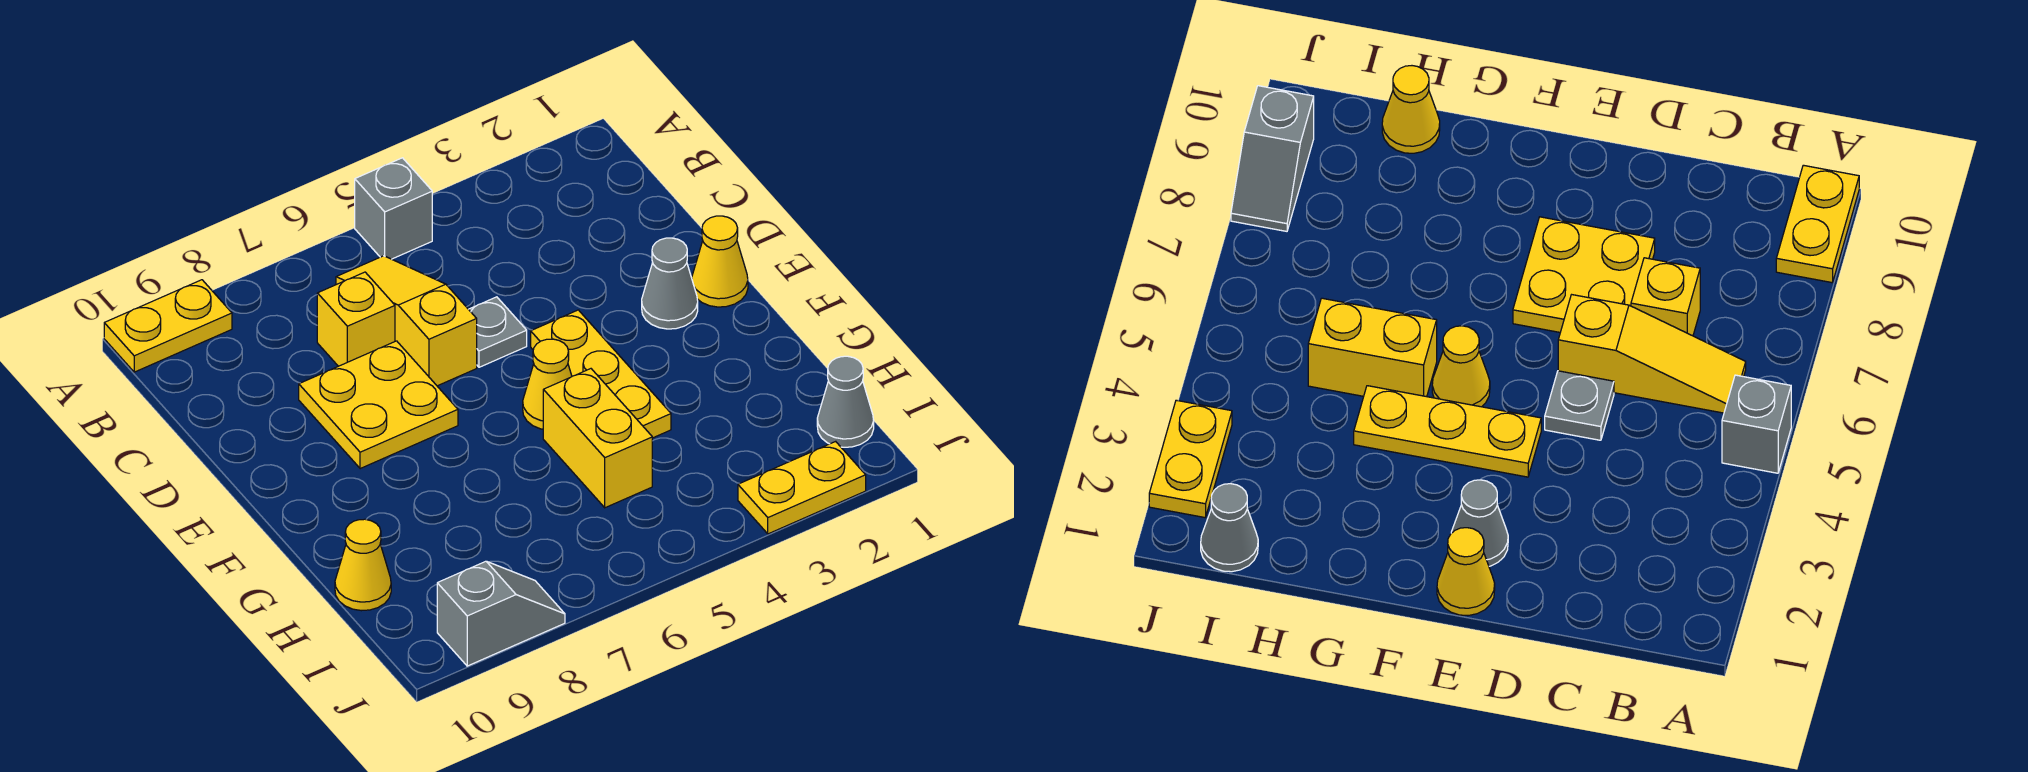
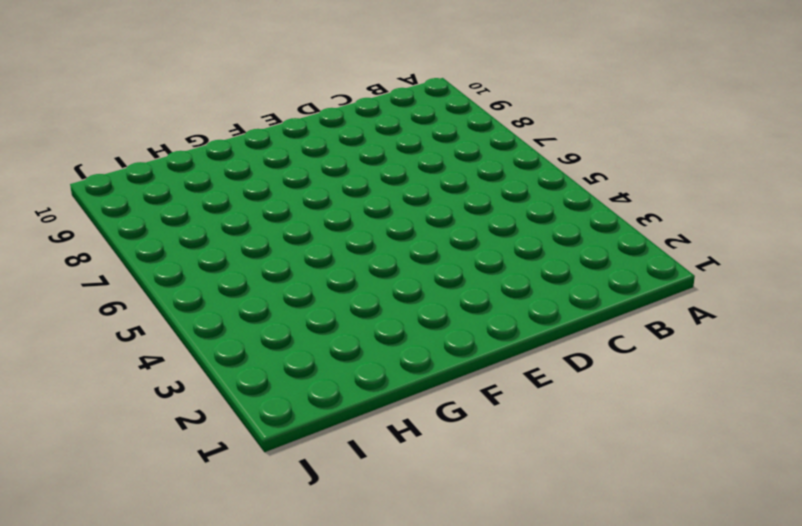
none -> grey 1x1 brick [355,158,432,259]
none -> yellow 1x2 plate [104,280,232,372]
none -> yellow 1x3 slope [336,256,477,386]

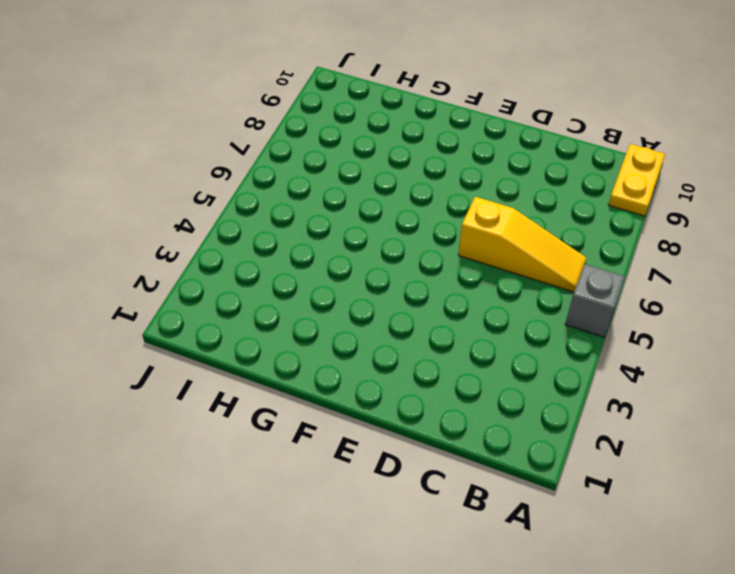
none -> yellow 1x1 brick [317,272,395,366]
none -> grey 1x1 plate [469,297,527,367]
none -> yellow 2x2 plate [299,341,458,469]

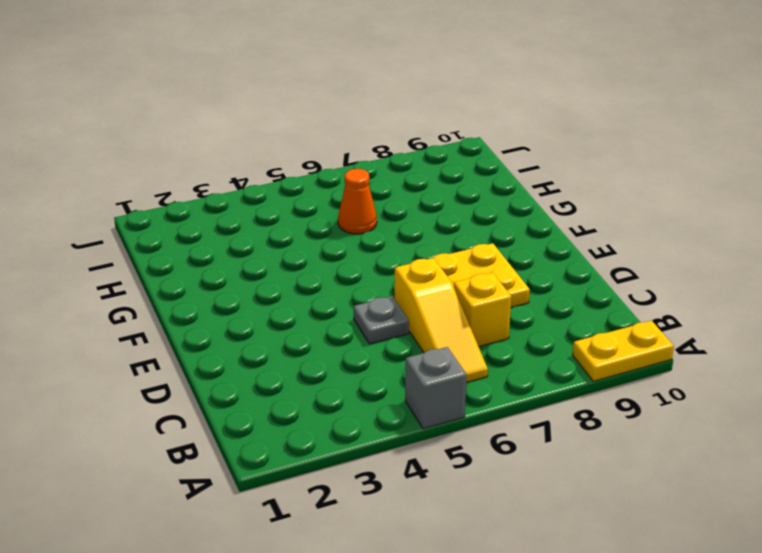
orange 1x1 cone [338,169,377,234] -> none
none -> yellow 1x1 cone [692,216,748,307]
none -> grey 1x1 cone [642,238,698,329]
none -> yellow 1x3 plate [531,310,671,438]

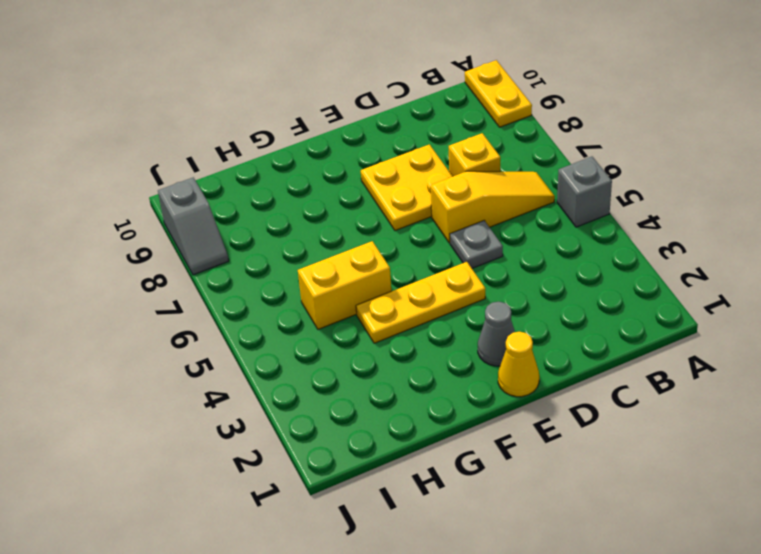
none -> yellow 1x1 cone [523,339,572,429]
none -> yellow 1x1 cone [335,519,391,611]
none -> grey 1x1 cone [817,356,874,447]

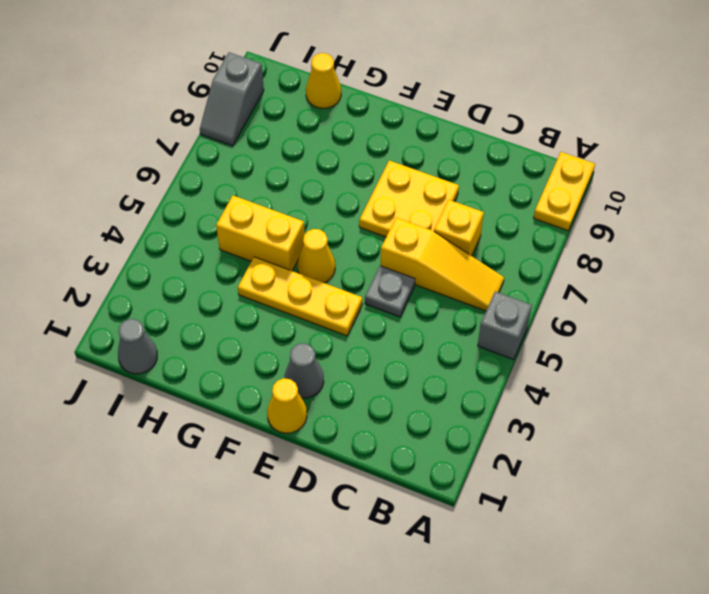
none -> yellow 1x2 plate [738,441,866,534]

